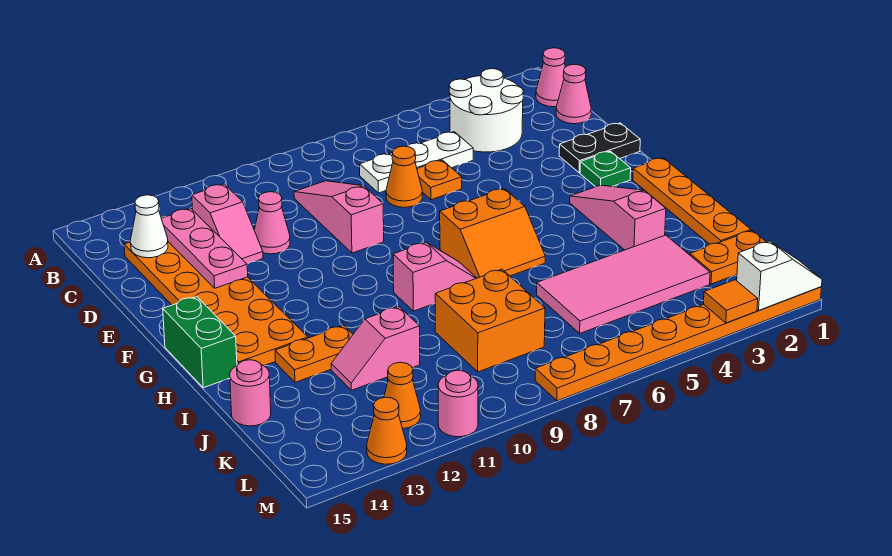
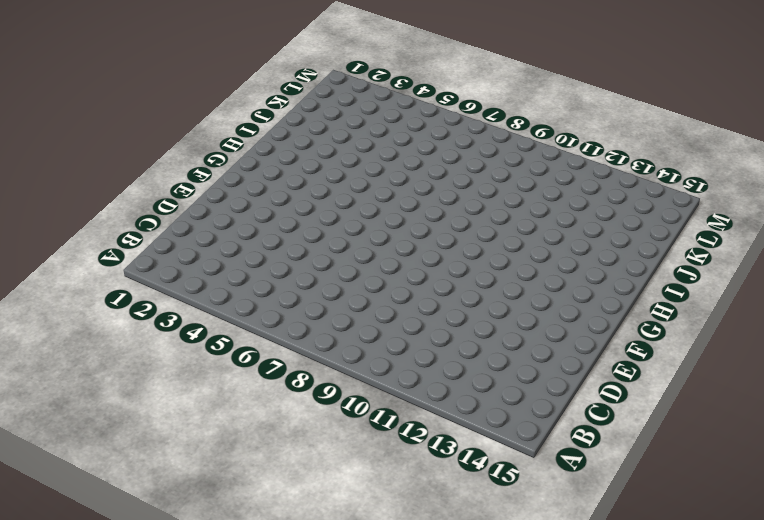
none -> pink 1x1 cone [536,48,565,107]
none -> white 2x2 round brick [449,69,524,152]
none -> pink 1x1 cone [556,64,591,124]
none -> white 1x3 plate [360,132,473,193]

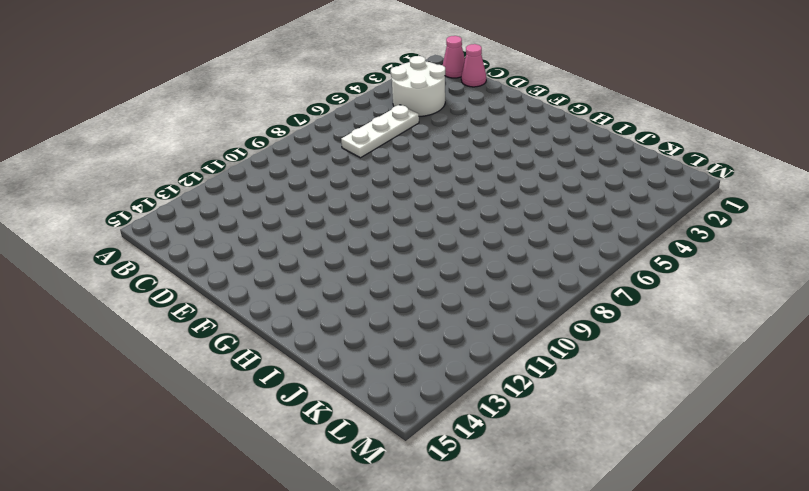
none -> pink 1x3 slope [294,181,384,253]
none -> pink 1x2 slope [192,184,263,264]
none -> orange 2x6 plate [124,242,308,366]
none -> orange 1x1 plate [417,160,462,200]

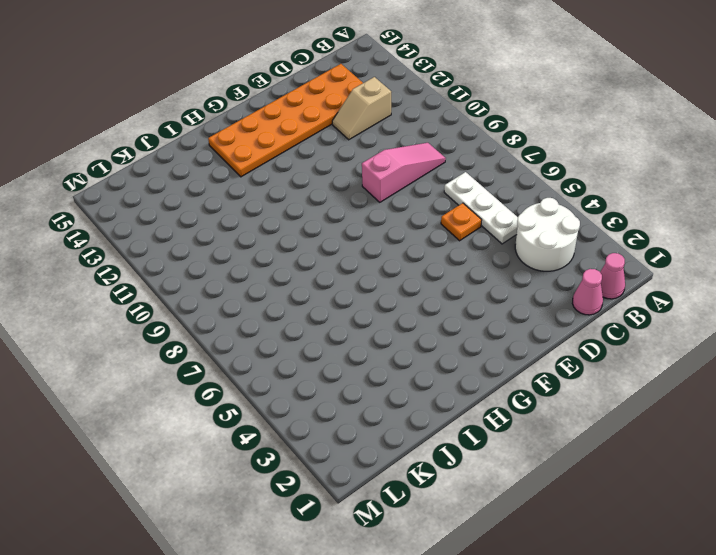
tan 1x2 slope [332,77,391,140] -> pink 1x2 slope [192,184,263,264]
none -> orange 1x1 cone [386,146,422,207]
none -> pink 1x1 cone [254,192,290,254]
none -> black 1x2 plate [559,123,640,173]
none -> green 1x1 plate [580,151,631,187]

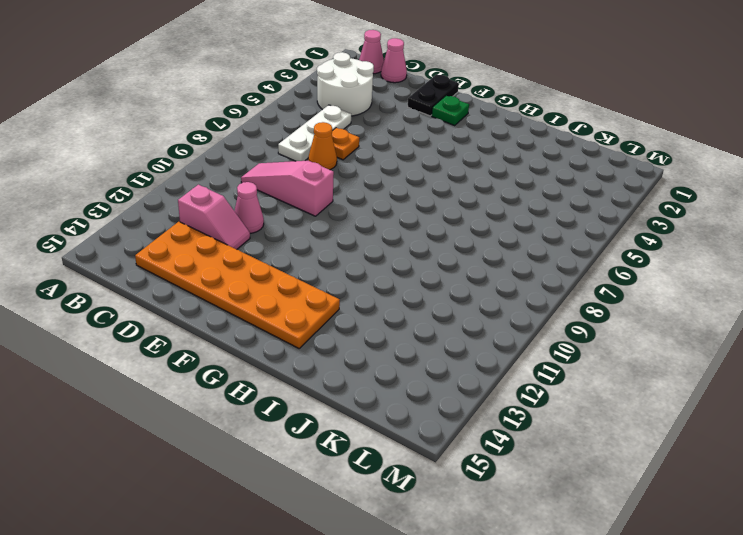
none -> orange 1x4 plate [633,158,751,244]
none -> pink 1x3 slope [570,185,666,250]
none -> orange 2x2 slope [440,189,545,278]
none -> green 1x2 brick [163,297,237,388]

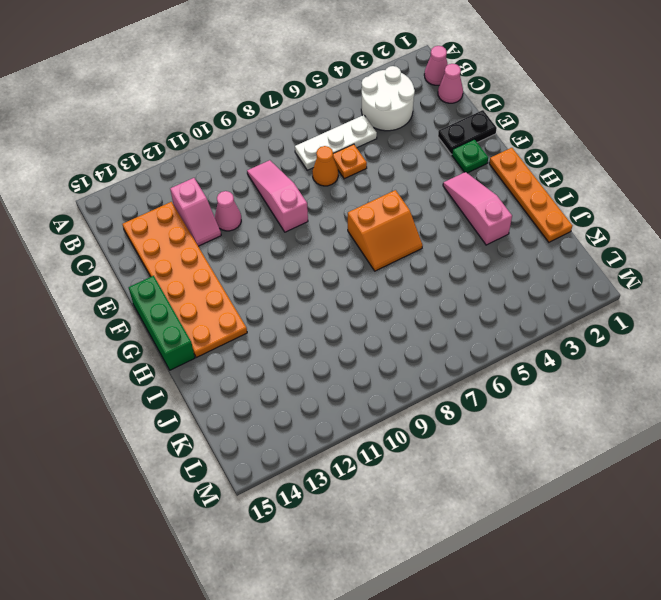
green 1x3 brick [129,276,195,370] -> green 1x2 brick [163,297,237,388]
none -> pink 1x2 slope [393,242,476,311]
none -> orange 1x2 plate [275,325,353,382]
none -> pink 2x4 tile [537,235,710,333]
none -> orange 2x2 brick [435,269,545,372]

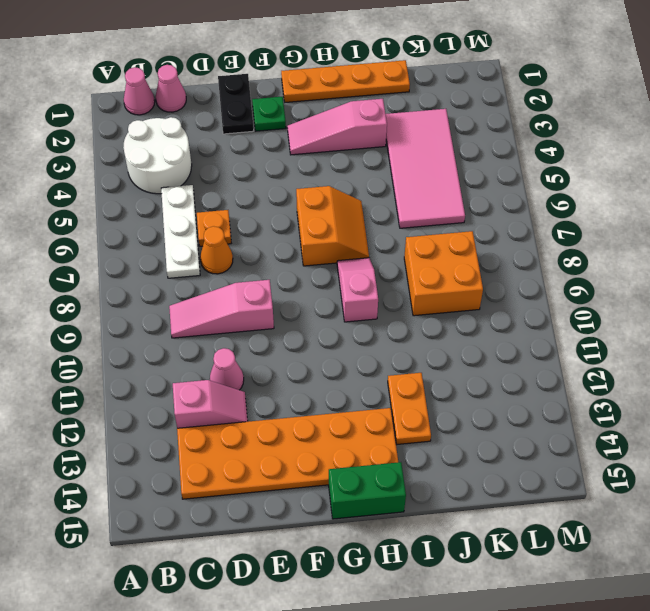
none -> pink 1x2 slope [331,307,420,390]
none -> pink 1x1 round brick [230,360,271,426]
none -> orange 1x2 plate [690,231,766,284]
none -> orange 1x1 cone [384,362,421,428]

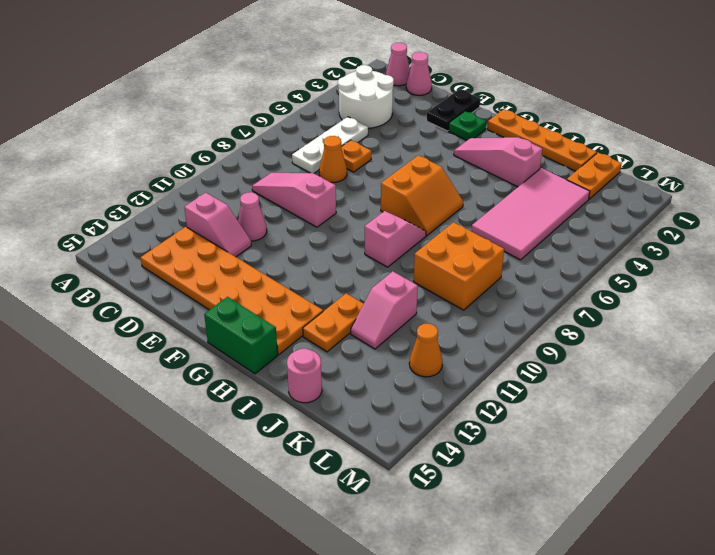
none -> orange 1x8 plate [535,287,821,401]
none -> pink 1x1 round brick [438,370,478,437]
none -> orange 1x1 cone [367,397,407,464]
none -> pink 1x3 plate [161,208,248,288]

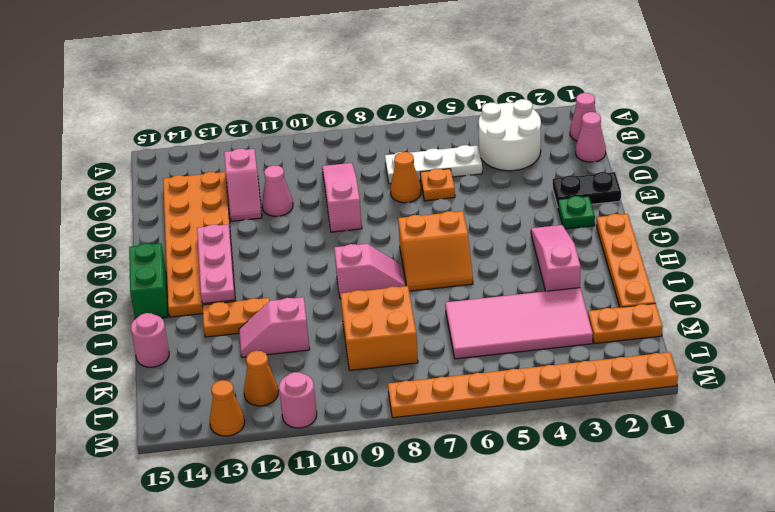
pink 1x3 plate [197,224,235,304] -> pink 1x3 plate moved to [161,208,248,288]
none -> white 1x1 cone [131,195,168,258]
none -> white 1x2 slope [737,241,822,310]
none -> orange 1x1 tile [704,280,758,323]

